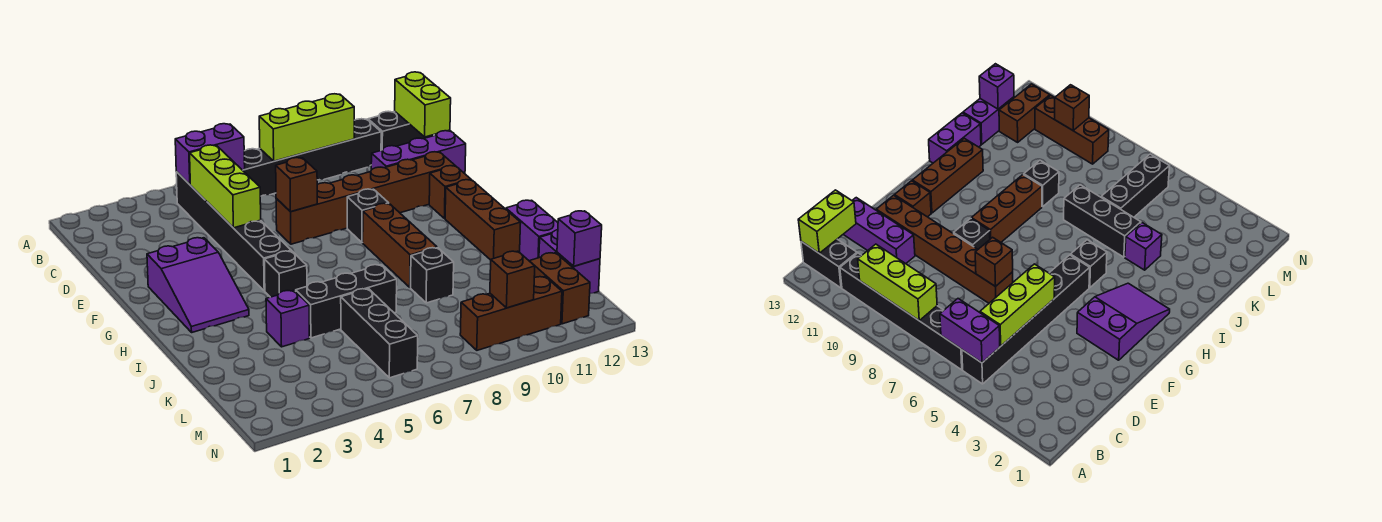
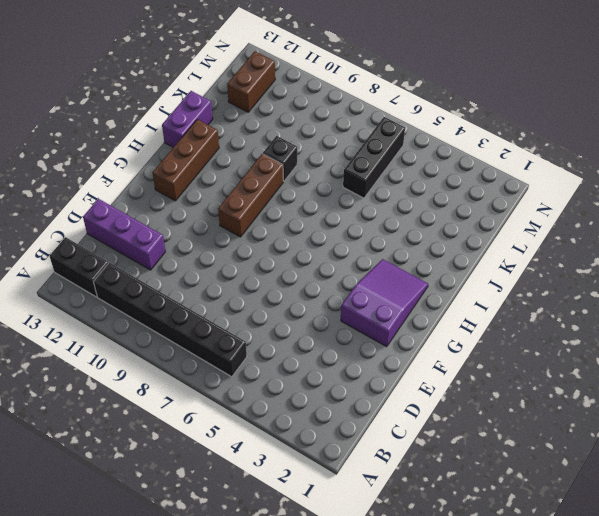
none -> black 1x6 brick [176,172,291,291]
none -> brown 1x6 brick [276,152,455,244]
none -> black 1x1 brick [347,189,389,243]

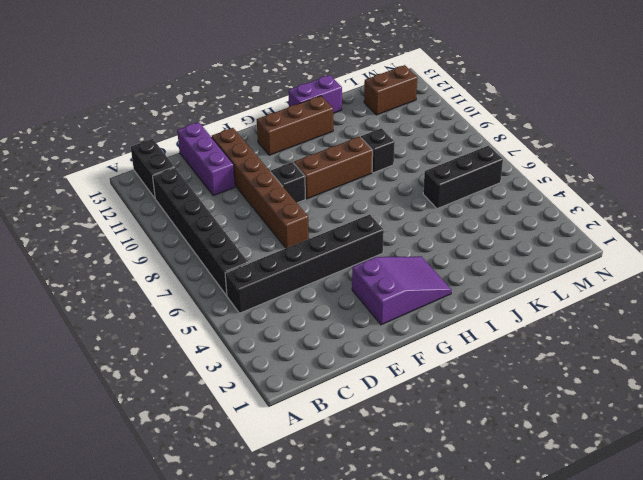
none -> brown 1x1 brick [429,166,471,219]
none -> black 1x1 brick [264,251,307,297]
none -> purple 1x1 brick [266,290,310,347]

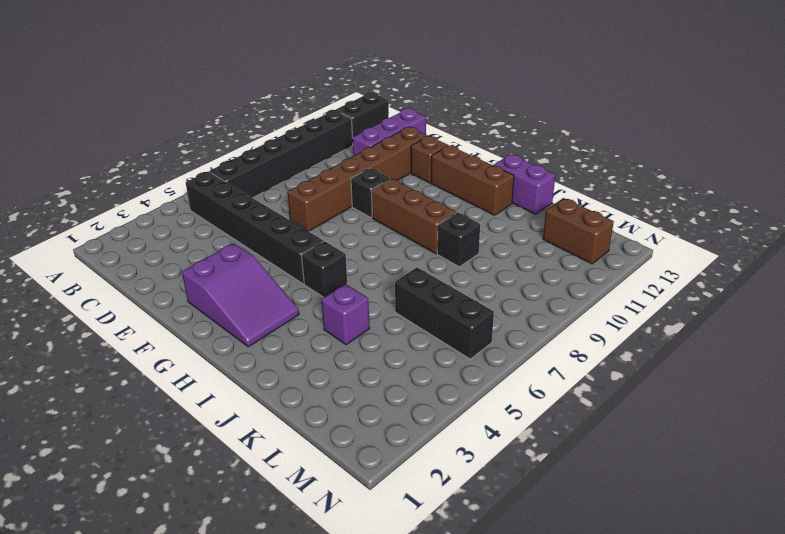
none -> black 1x3 brick [296,265,397,338]
none -> purple 1x2 brick [539,230,600,293]
none -> brown 1x3 brick [460,277,562,350]

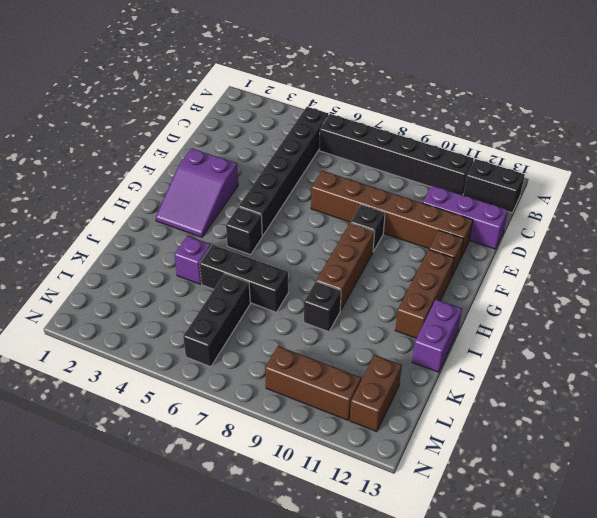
none -> purple 1x2 brick [539,230,600,293]
none -> purple 1x2 brick [175,124,245,184]
none -> lime 1x3 brick [259,94,354,161]

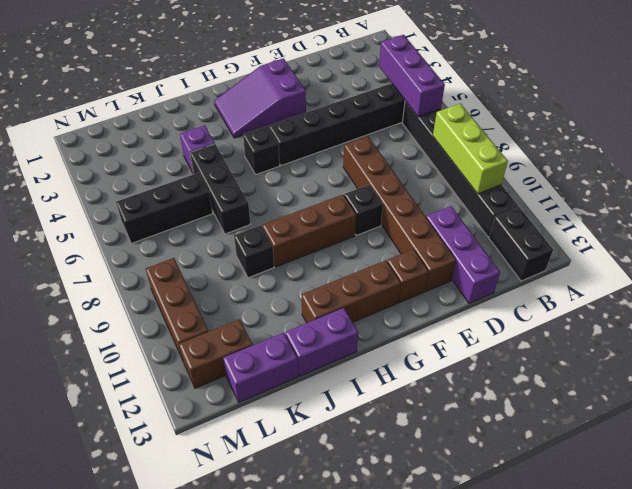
purple 1x3 brick [379,35,445,117] -> purple 1x2 brick [175,124,245,184]
none -> lime 1x2 brick [395,72,451,137]
none -> lime 1x3 brick [190,145,261,228]
none -> brown 1x1 brick [276,158,317,212]

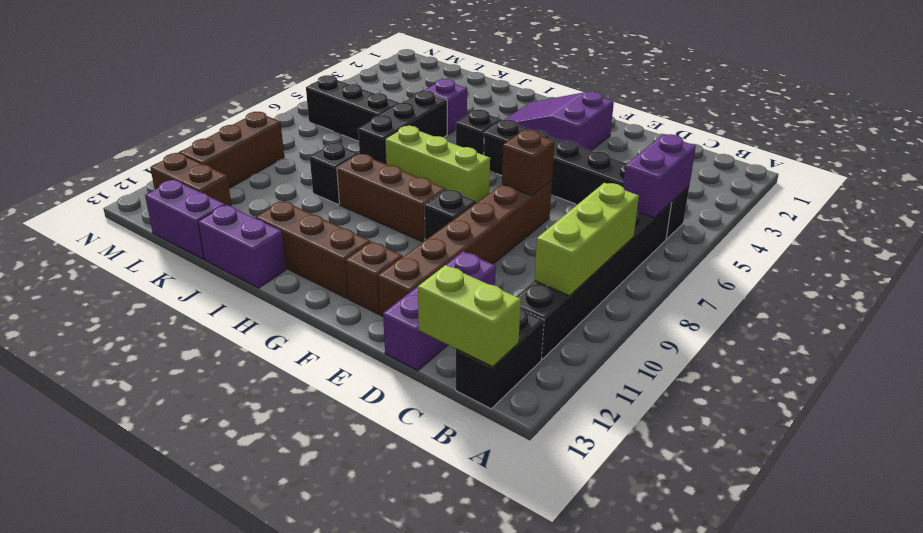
lime 1x3 brick [385,126,490,202] -> lime 1x3 brick moved to [190,145,261,228]
none -> purple 1x1 brick [557,211,602,266]
none -> brown 1x1 brick [490,251,535,308]

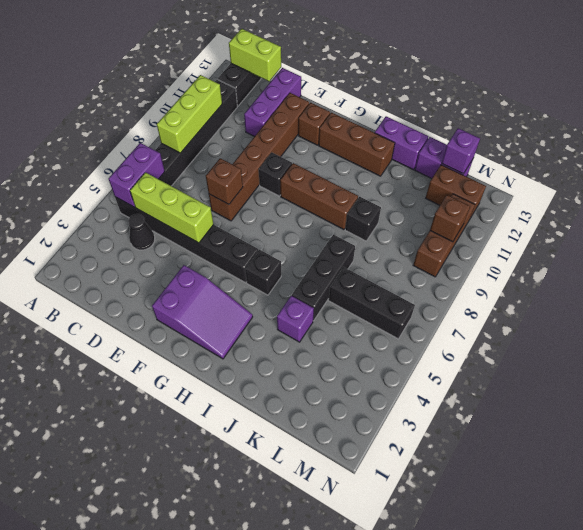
black 1x1 cone [128,214,155,250] -> none

